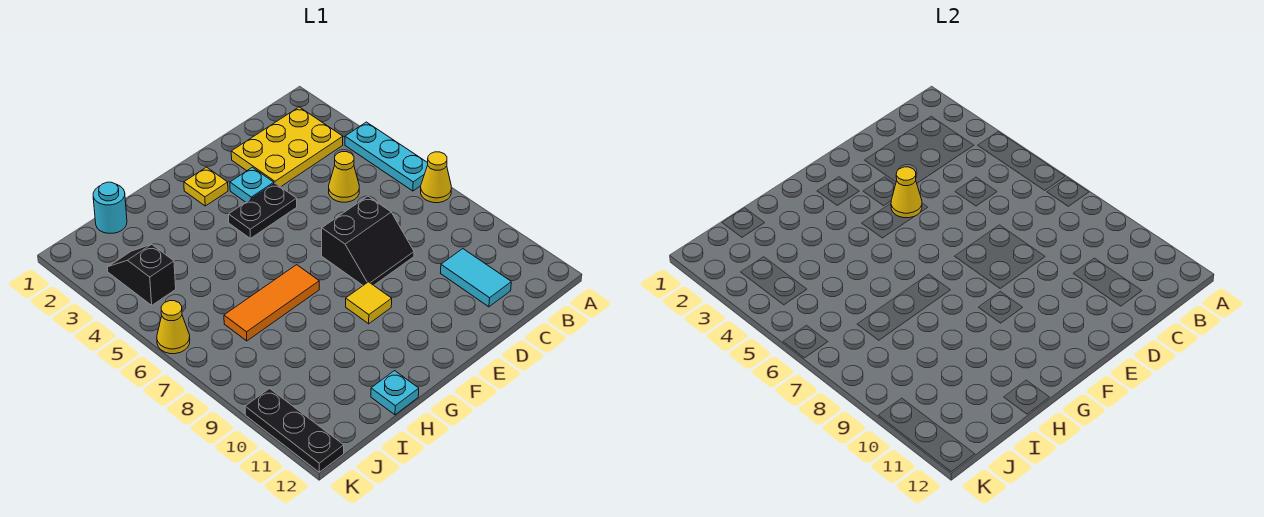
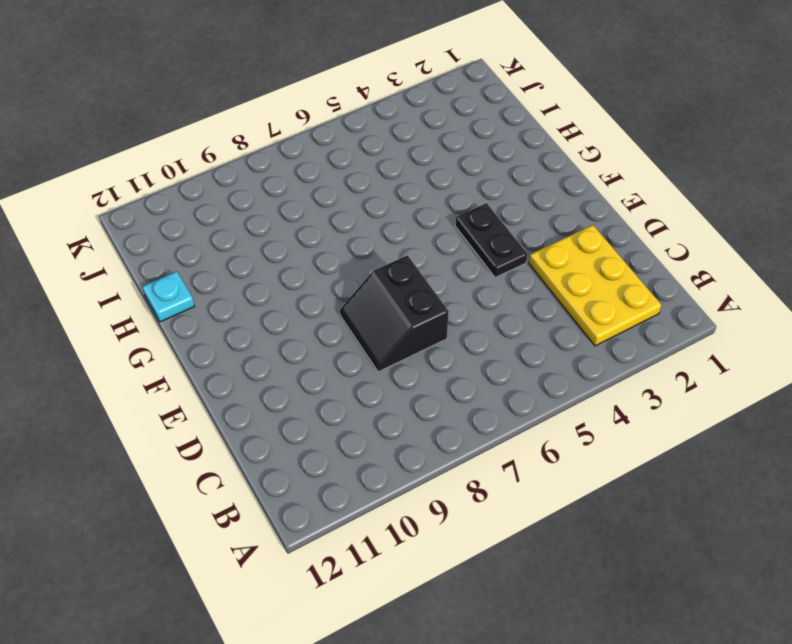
none -> cyan 1x3 plate [345,122,428,191]
none -> yellow 1x1 cone [421,152,451,203]
none -> yellow 1x1 cone [329,152,359,202]

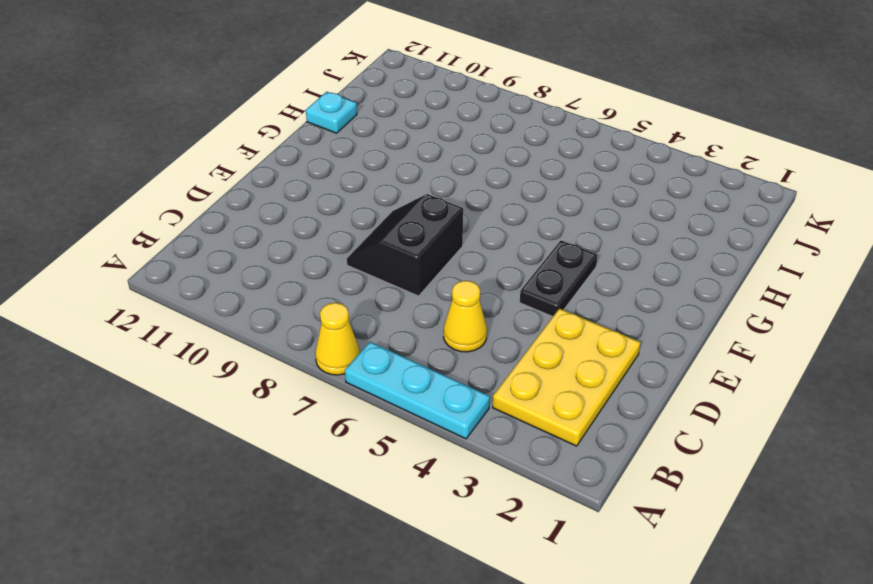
none -> cyan 1x2 tile [441,249,511,307]
none -> cyan 1x1 plate [230,167,274,202]
none -> yellow 1x1 plate [184,167,228,206]

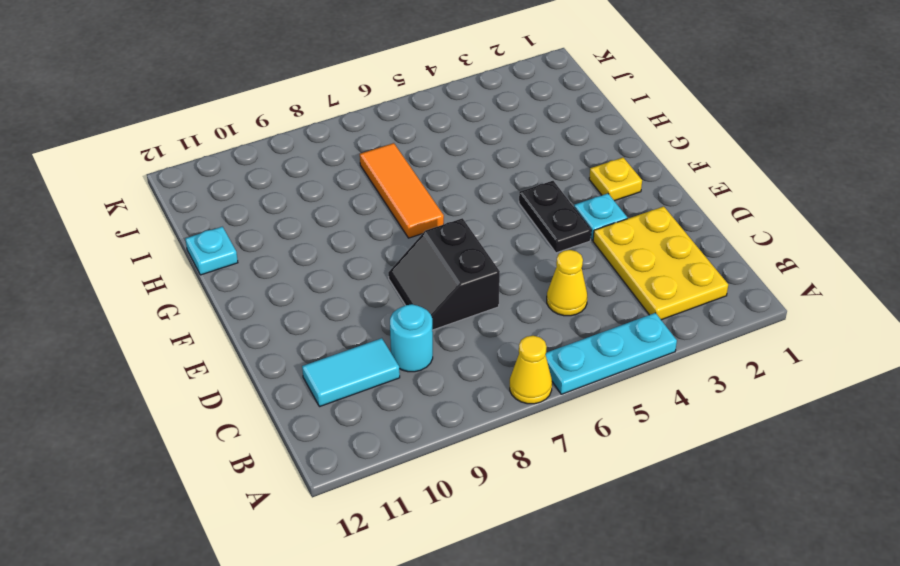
cyan 1x1 round brick [390,304,433,372] -> cyan 1x1 round brick moved to [93,182,127,233]
none -> yellow 1x1 tile [346,282,392,324]
none -> black 1x2 slope [107,244,176,305]
none -> yellow 1x1 cone [157,301,190,354]

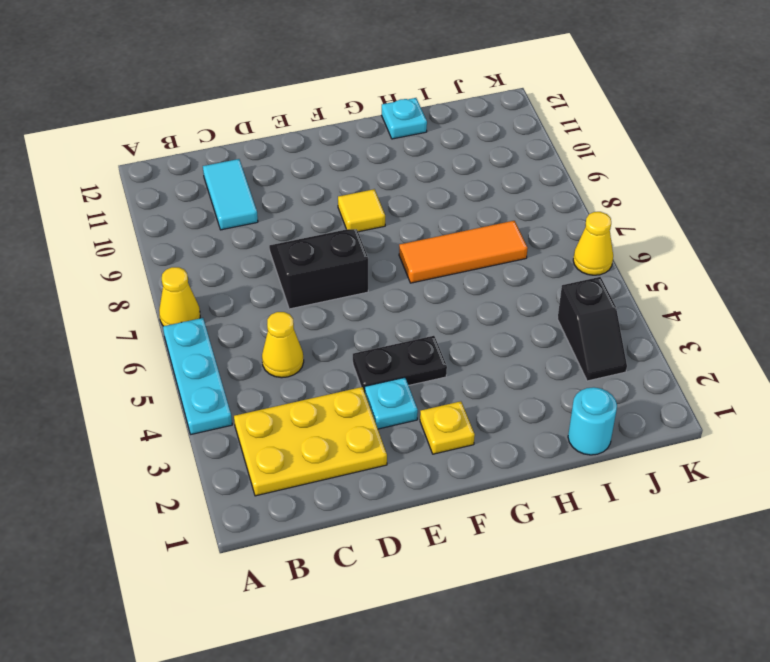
none -> black 1x3 plate [245,389,344,472]
none -> yellow 1x1 cone [891,167,922,218]

